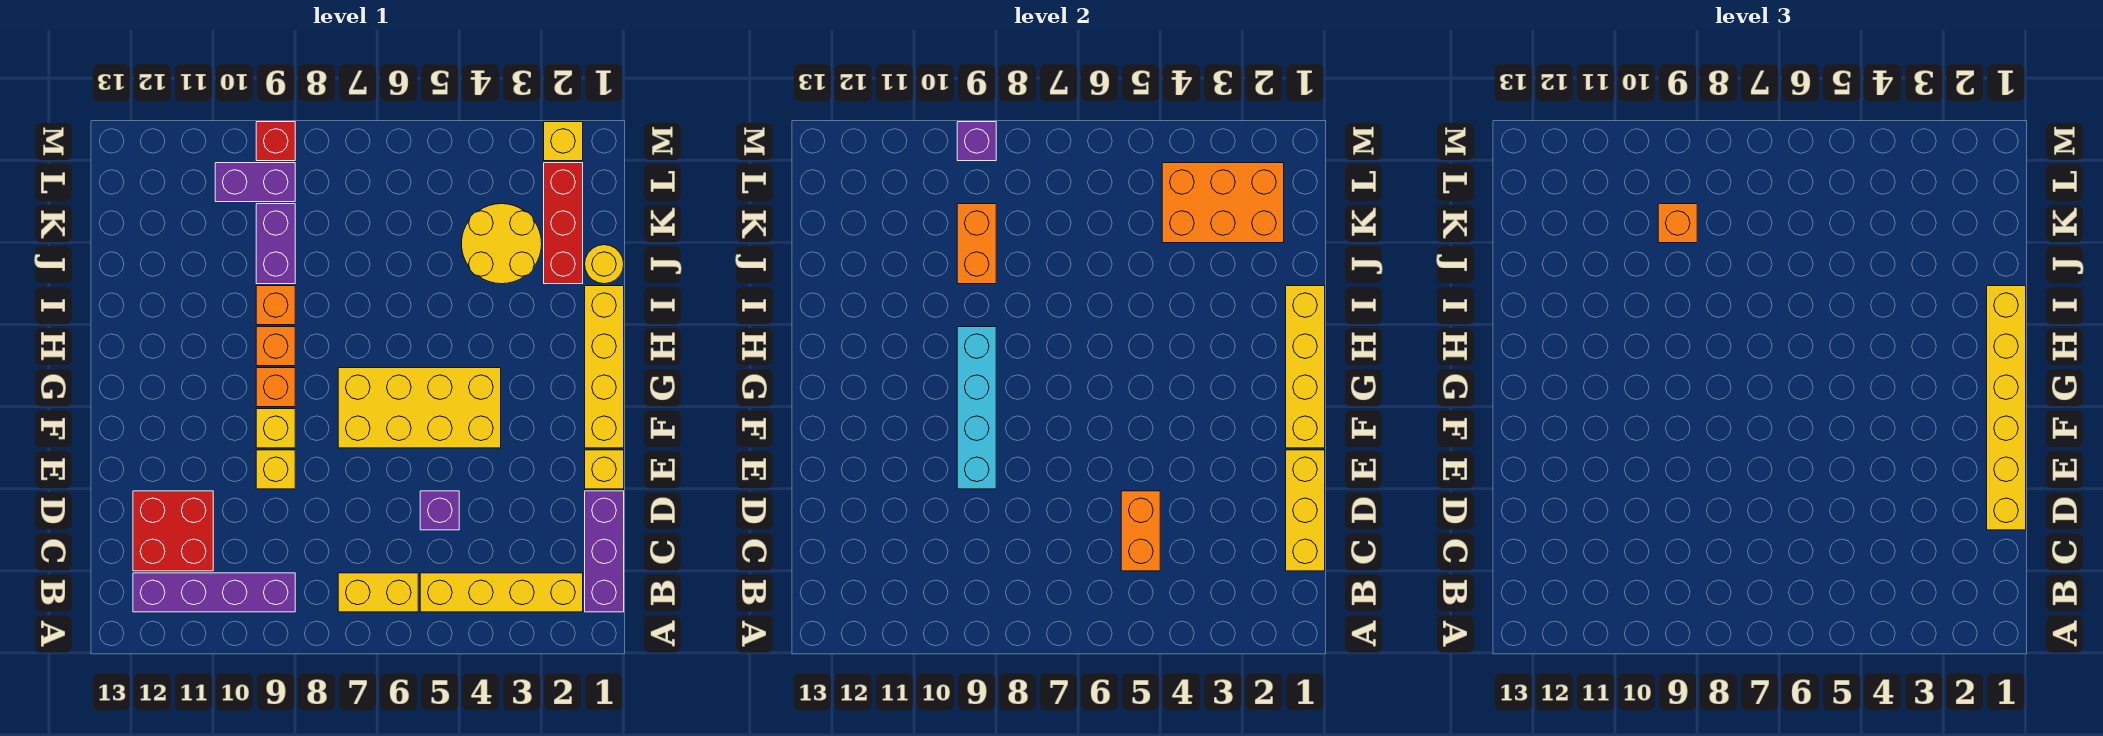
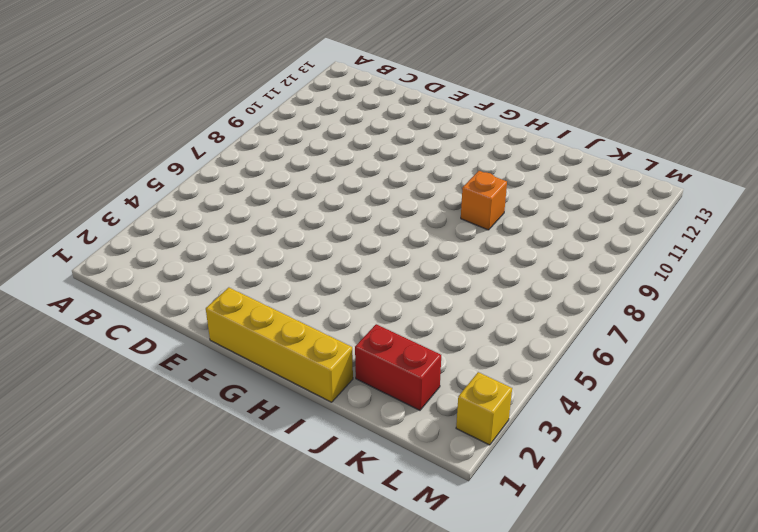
red 1x2 brick [355,324,441,410] -> red 1x3 brick [544,163,583,284]
none -> purple 1x3 brick [585,491,624,612]
none -> yellow 1x4 brick [420,573,583,612]
none -> yellow 1x2 brick [338,573,418,612]
none -> purple 1x4 brick [133,573,295,612]

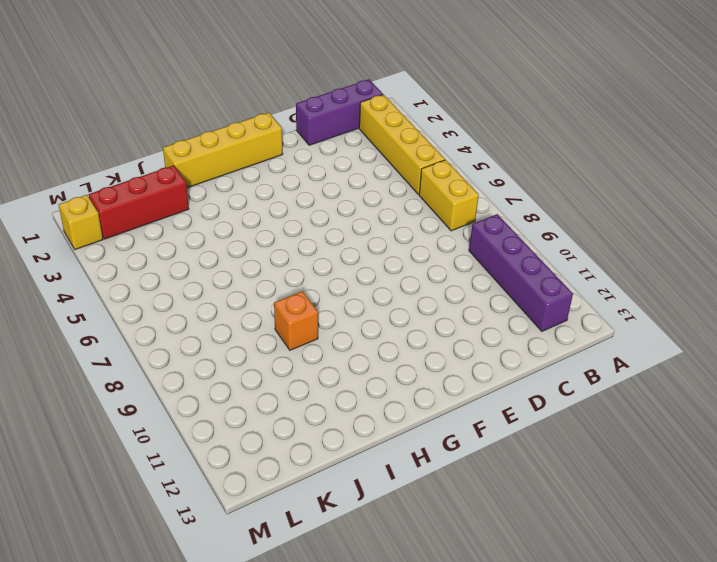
none -> red 2x2 brick [133,491,213,571]
none -> purple 1x1 brick [420,491,459,530]
none -> yellow 1x1 brick [585,450,624,489]
none -> yellow 1x1 brick [256,450,295,489]

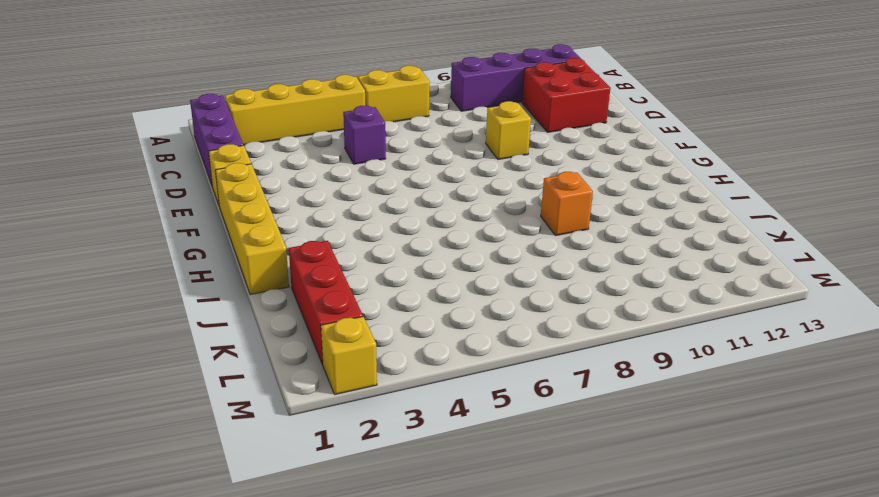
none -> yellow 2x4 brick [338,368,501,448]
none -> yellow 1x1 brick [256,409,295,448]
none -> orange 1x1 brick [256,368,295,407]
none -> orange 1x1 brick [256,327,295,366]

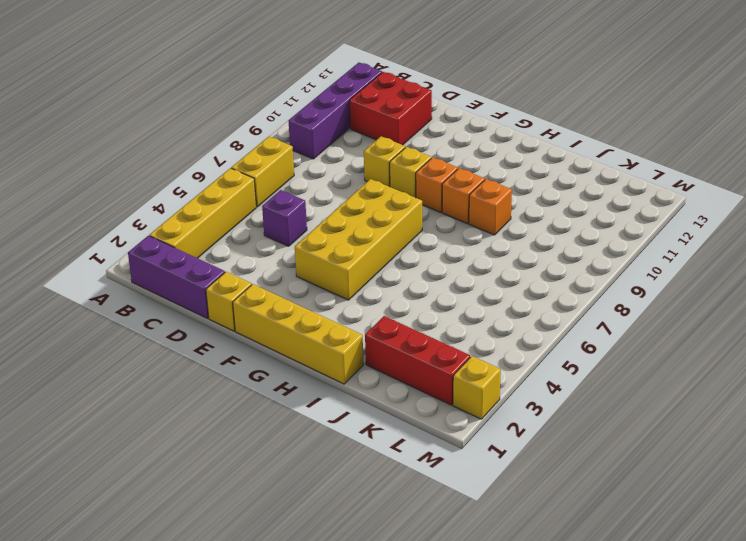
none -> yellow 1x1 round brick [585,245,624,284]
none -> yellow 2x2 round brick [461,204,542,284]
none -> purple 1x2 brick [256,204,295,284]
none -> purple 1x2 brick [215,163,295,202]

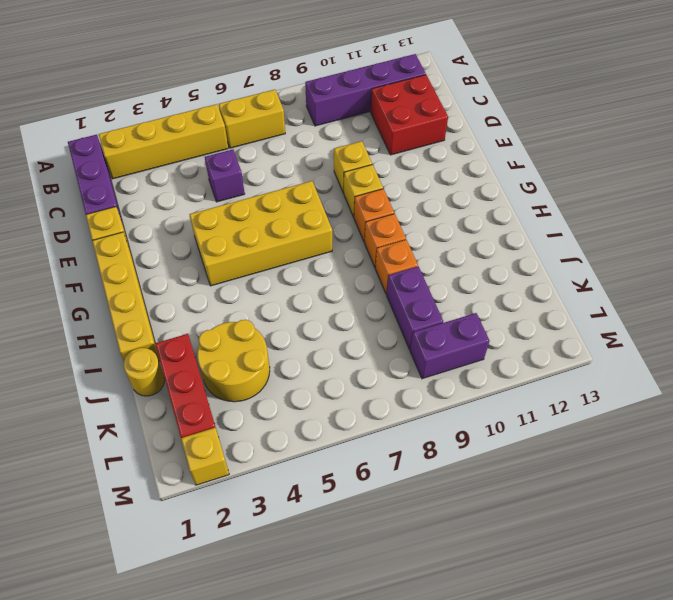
none -> red 1x1 brick [256,122,295,161]
none -> yellow 1x3 brick [1286,450,1325,571]
none -> orange 1x2 brick [1121,491,1160,571]
none -> cyan 1x4 brick [957,327,996,489]

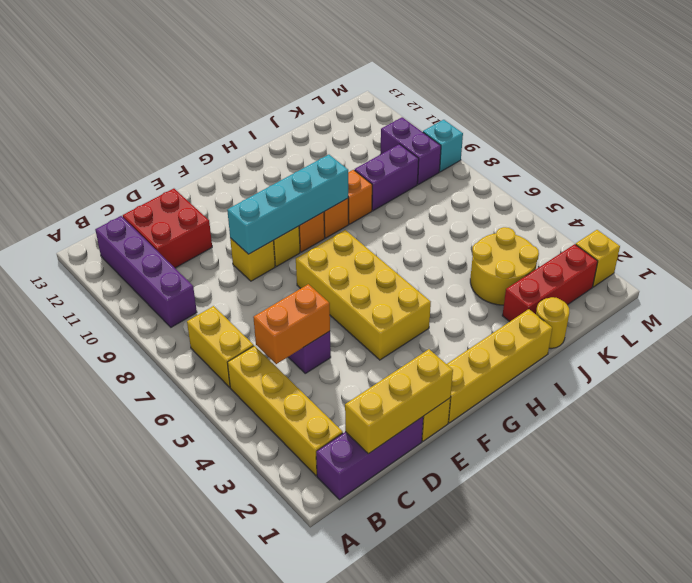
cyan 1x1 brick [423,120,463,172] -> red 1x1 brick [256,122,295,161]
none -> yellow 1x4 brick [1286,286,1325,448]
none -> orange 1x2 brick [957,204,996,284]
none -> orange 2x3 brick [1162,163,1284,243]
none -> purple 1x1 brick [957,122,996,161]

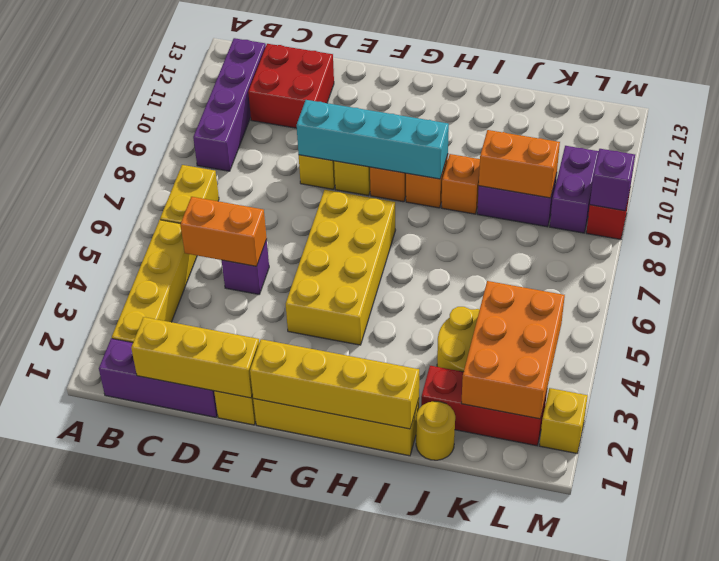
none -> yellow 1x6 brick [1987,286,2026,530]
none -> orange 1x1 brick [1658,204,1697,243]

